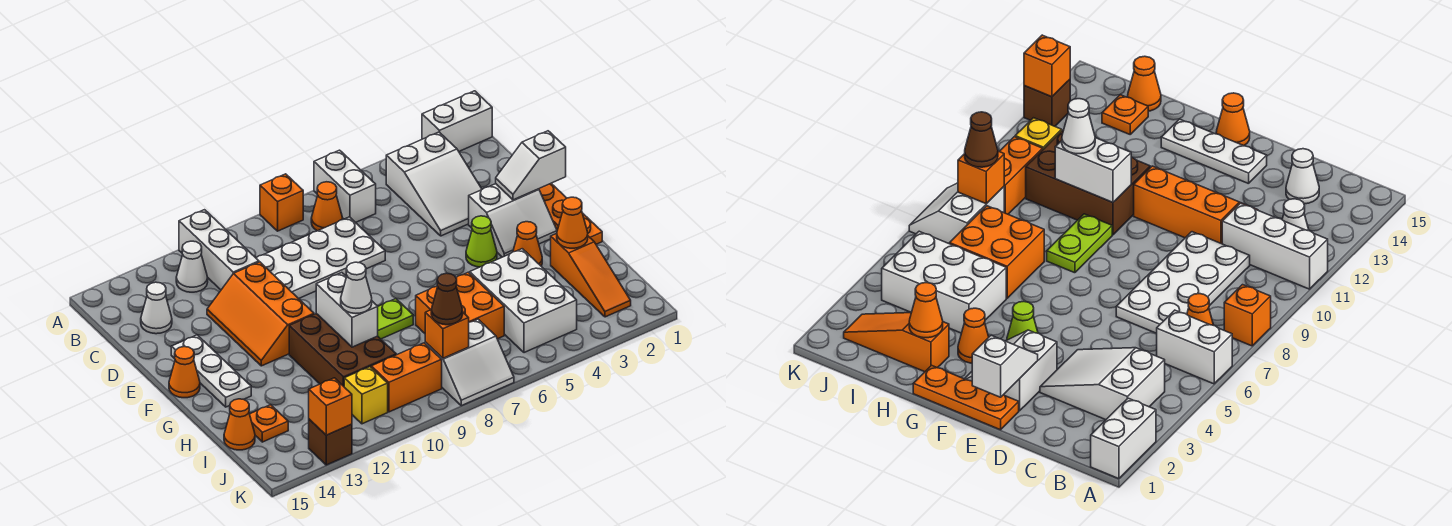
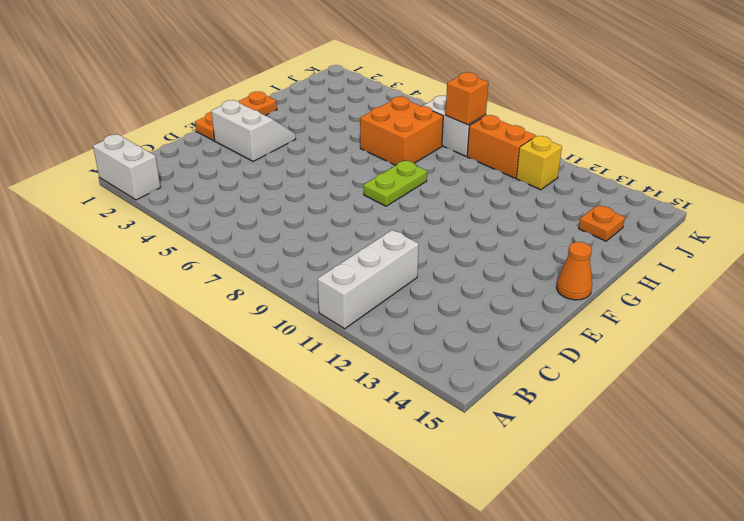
lime 1x2 plate [364,160,427,206] -> lime 1x2 plate turned to [378,299,413,339]
none -> white 1x2 brick [314,150,376,223]
none -> orange 1x1 brick [260,174,303,231]
none -> white 2x3 slope [386,132,482,236]
none -> orange 1x1 cone [311,182,342,231]

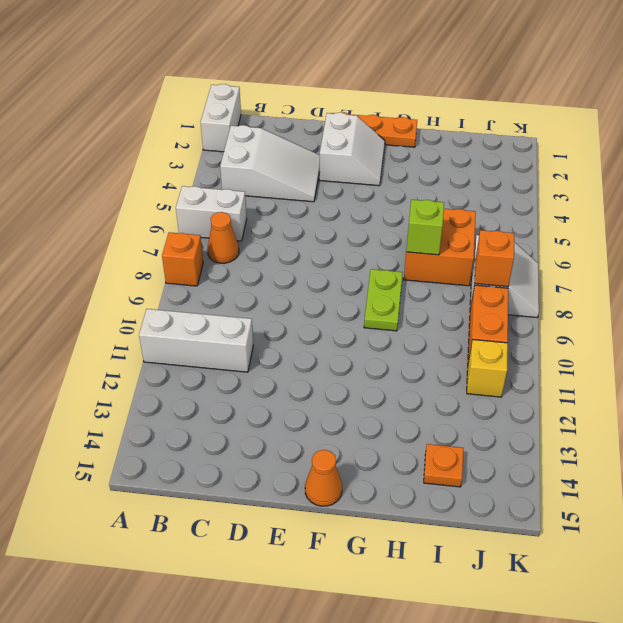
lime 1x1 brick [406,200,444,255] -> none
none -> white 1x1 cone [176,241,208,292]
none -> white 2x4 plate [256,217,385,299]
none -> white 1x1 cone [141,282,172,334]
none -> orange 2x3 slope [207,262,314,366]

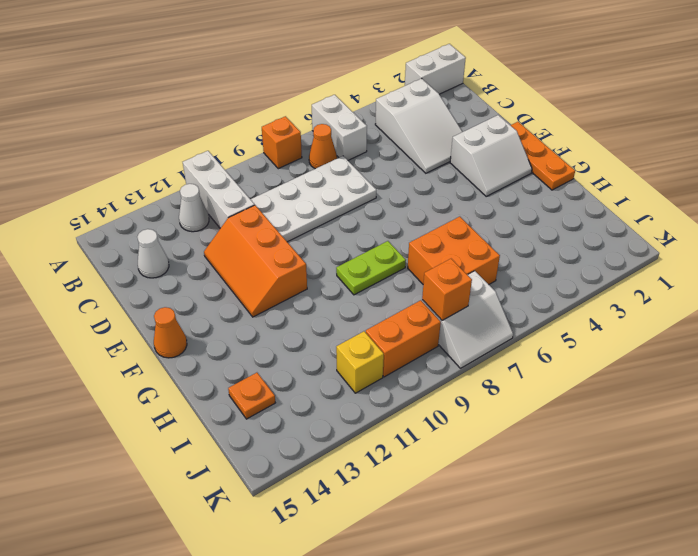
none -> white 1x3 plate [171,335,251,407]
none -> lime 1x1 cone [466,216,497,267]
none -> orange 1x1 cone [513,222,542,266]
none -> brown 2x3 brick [289,314,396,386]

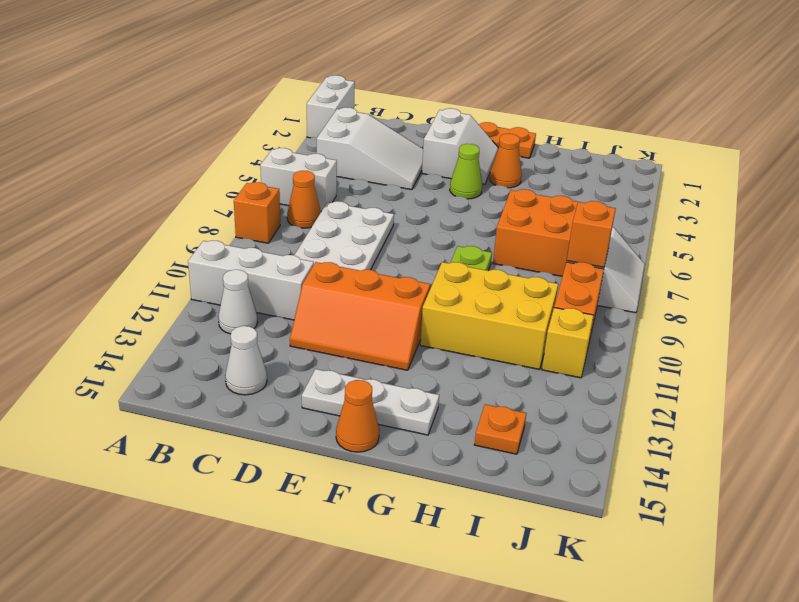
yellow 2x3 brick [420,262,558,370] -> brown 2x3 brick [289,314,396,386]
none -> orange 1x3 slope [551,233,631,317]
none -> white 2x3 brick [470,249,577,353]
none -> orange 1x1 cone [224,399,255,450]
none -> brown 1x1 brick [309,419,352,465]

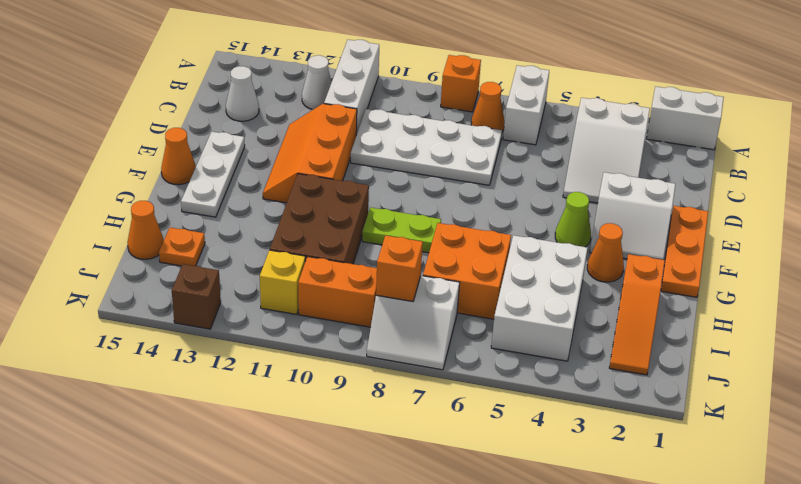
none -> white 1x2 slope [496,131,566,200]
none -> white 1x2 brick [316,273,378,347]
none -> orange 1x1 cone [557,197,588,248]
none -> orange 1x1 brick [309,378,352,435]

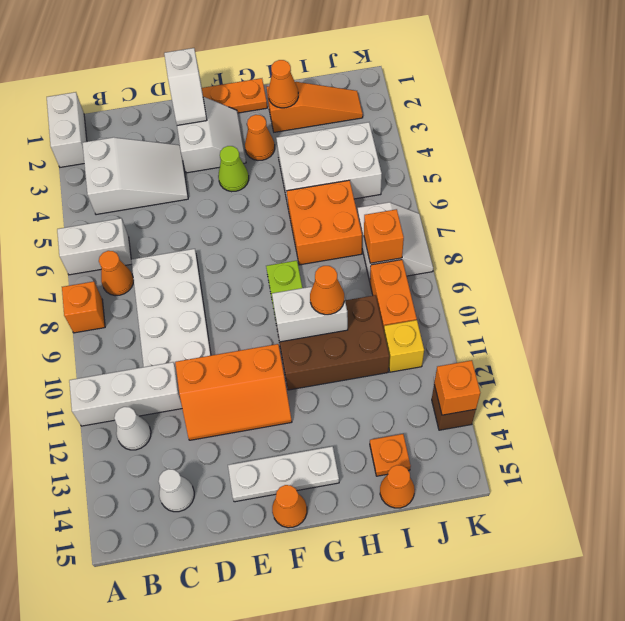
orange 1x1 cone [310,266,344,315] -> white 1x1 cone [341,262,372,313]
none -> brown 1x1 cone [431,273,463,325]

